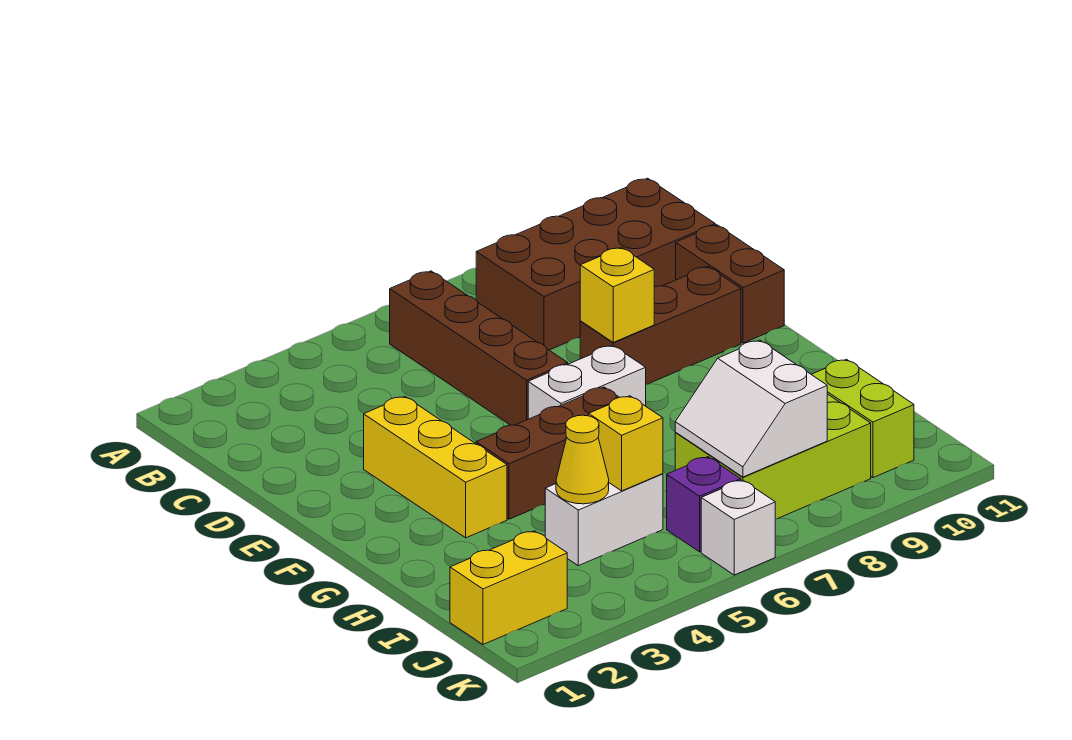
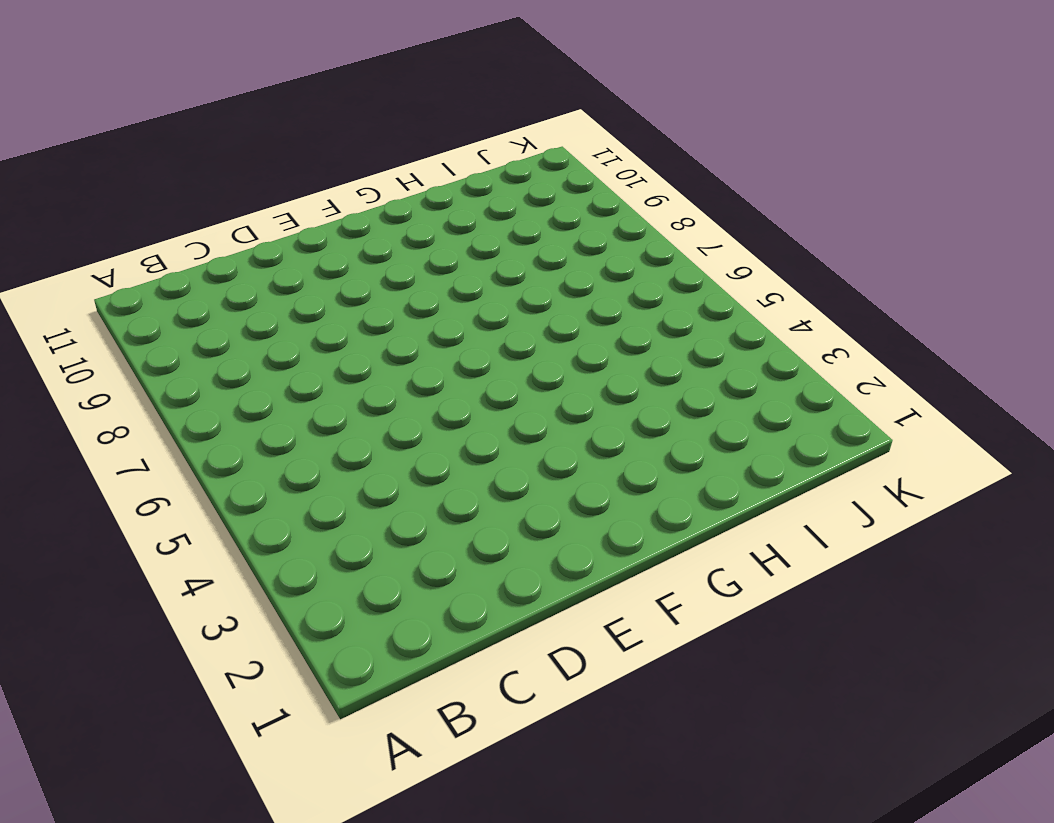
none -> brown 1x4 brick [390,271,568,425]
none -> brown 2x4 brick [476,178,715,350]
none -> brown 1x2 brick [676,225,784,343]

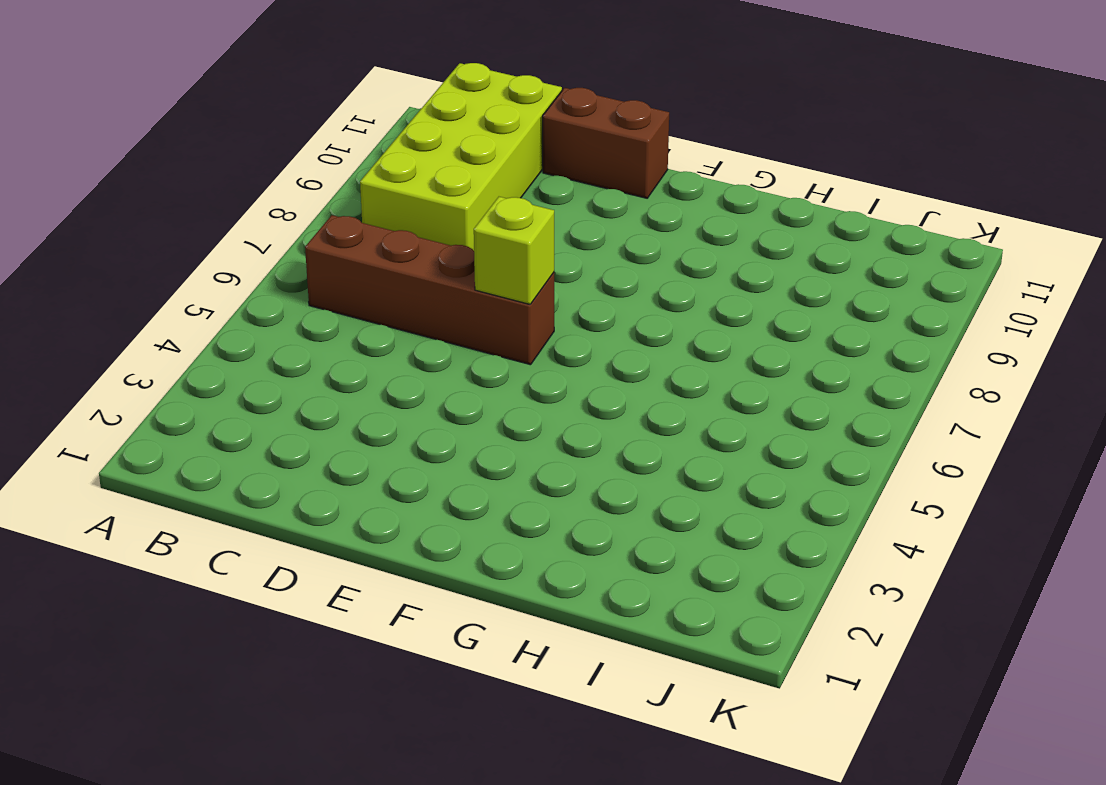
lime 2x4 brick [360,63,562,250] -> brown 2x4 brick [476,178,715,350]
lime 1x1 brick [474,197,554,304] -> none
none -> yellow 1x3 brick [364,396,507,538]
none -> brown 1x3 brick [580,267,741,384]
none -> white 1x2 brick [528,345,646,419]

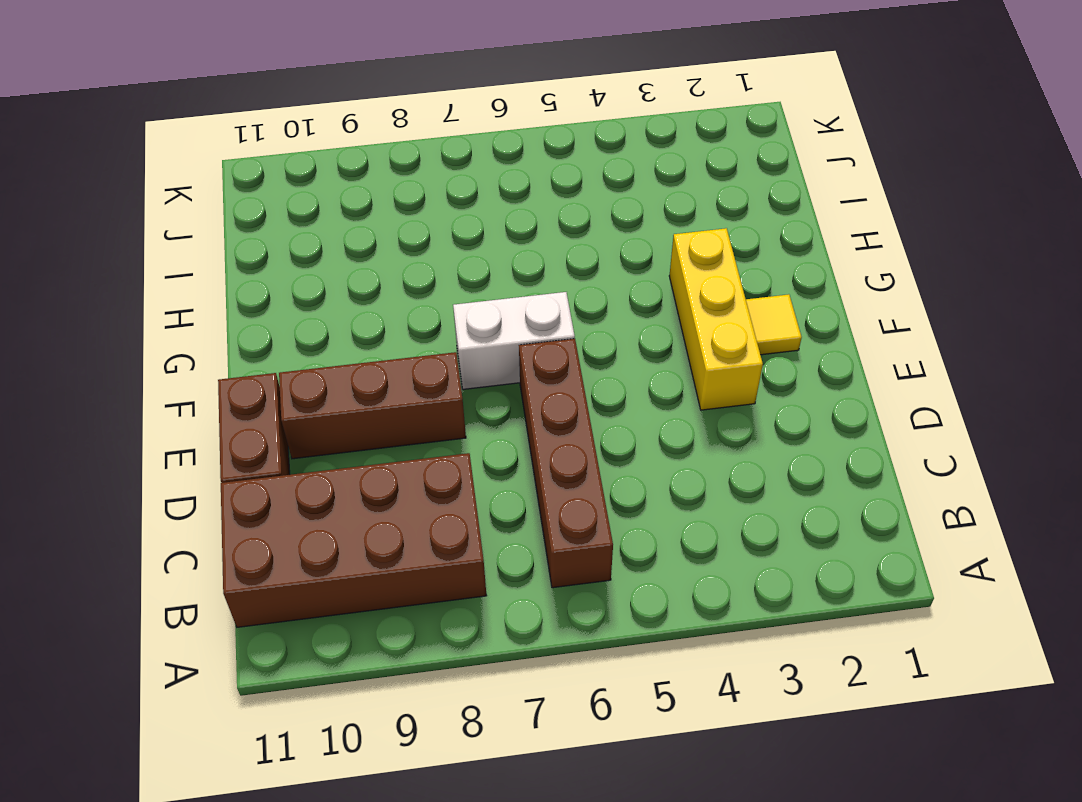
yellow 1x1 tile [746,294,802,355] -> none
none -> brown 1x3 brick [476,387,619,519]
none -> white 1x2 brick [545,474,663,566]
none -> lime 2x3 brick [675,394,871,519]

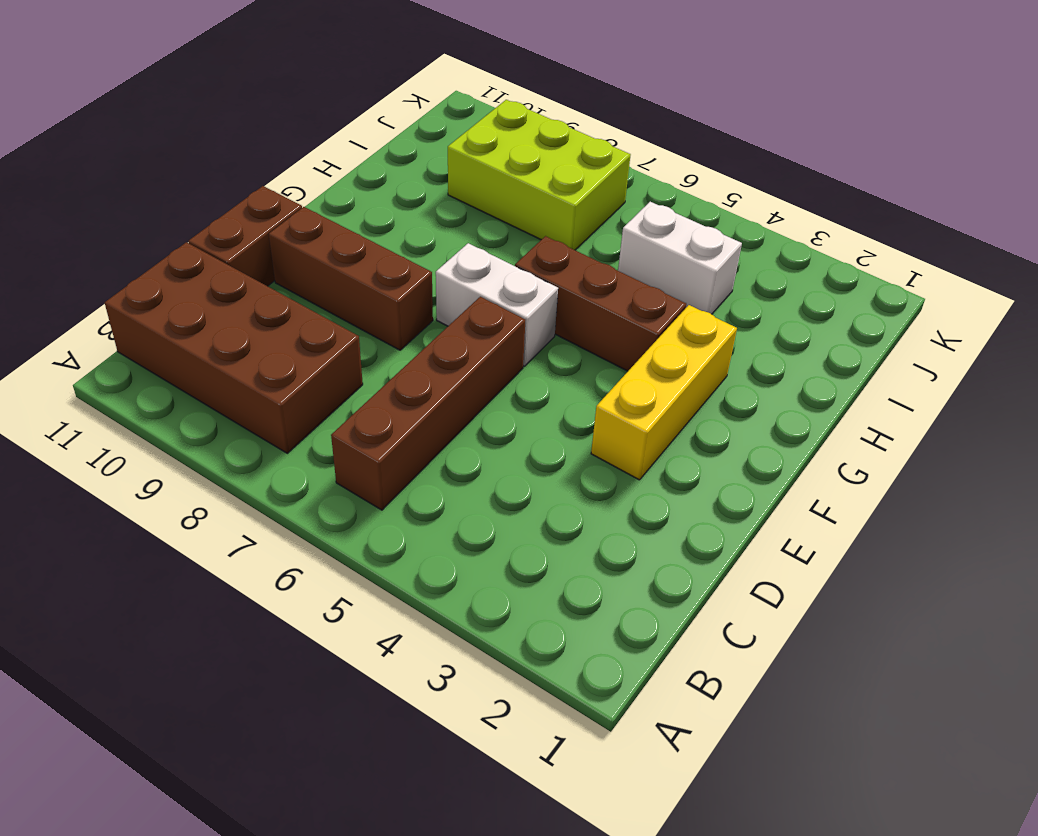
none -> lime 1x2 brick [811,359,914,478]
none -> yellow 1x2 brick [450,531,567,644]
none -> purple 1x1 brick [667,457,741,552]

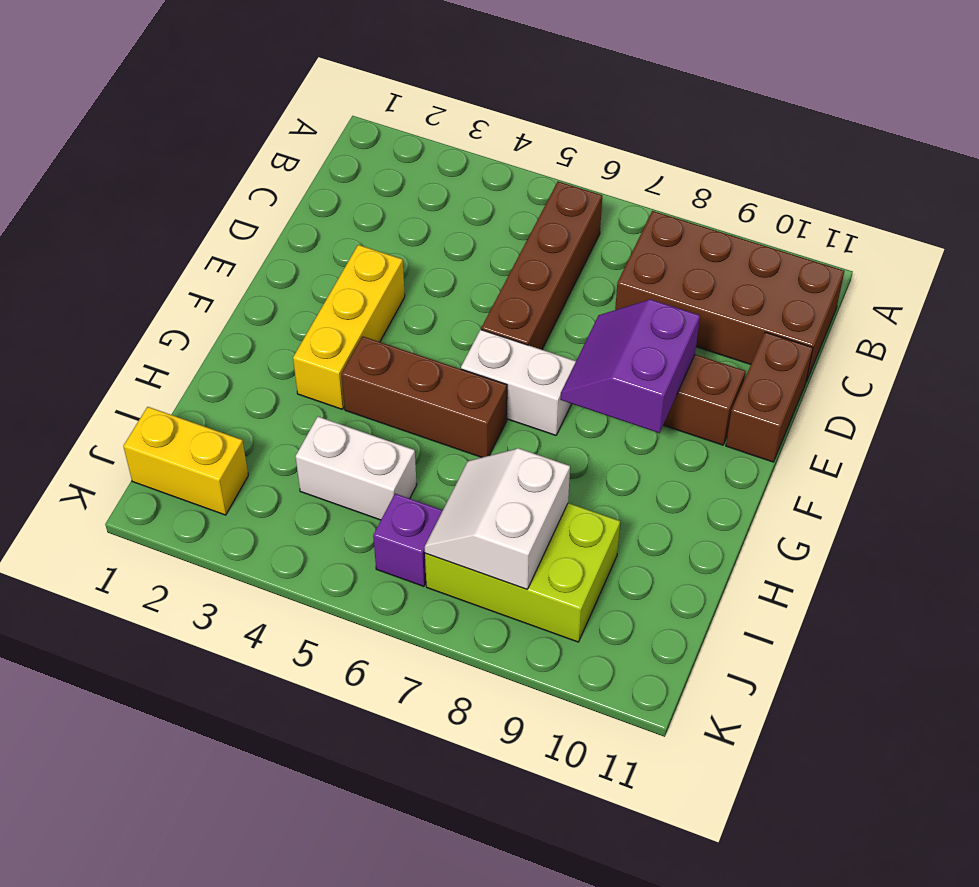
purple 2x2 slope [560,299,700,433] -> yellow 1x1 brick [580,247,654,342]
none -> lime 1x2 brick [811,359,914,478]
none -> white 1x1 brick [701,480,775,575]
none -> yellow 1x1 cone [556,415,609,504]

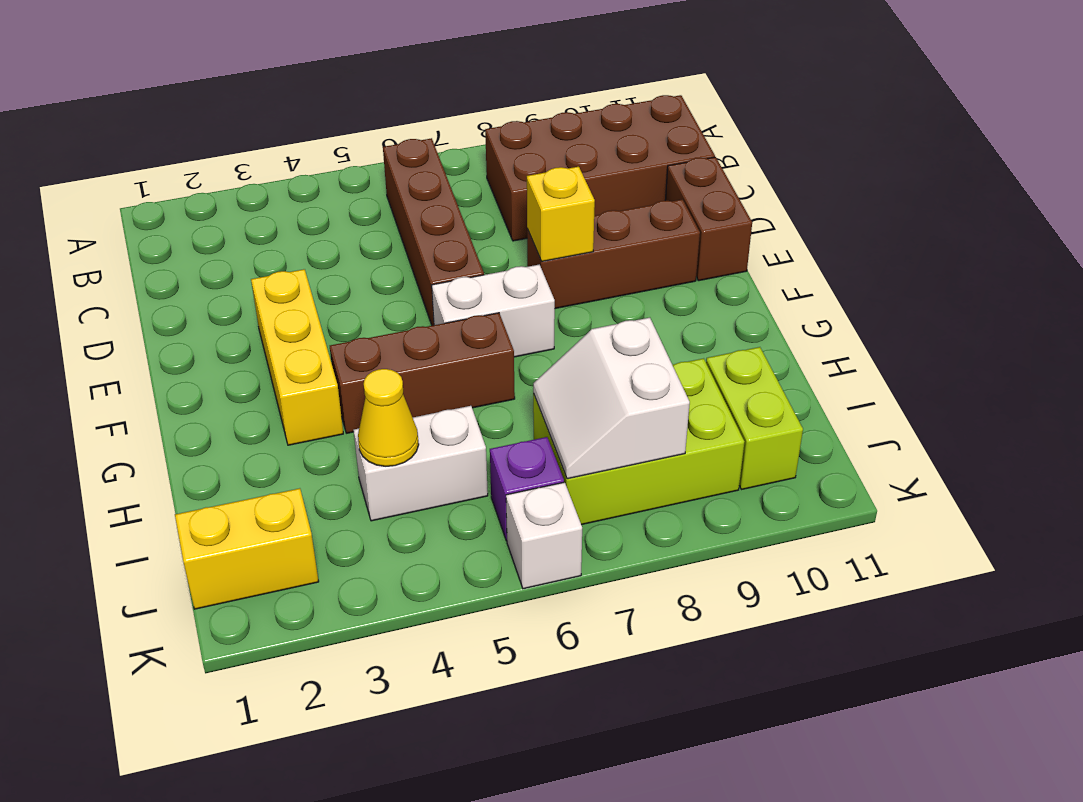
none -> yellow 1x1 brick [589,396,663,491]

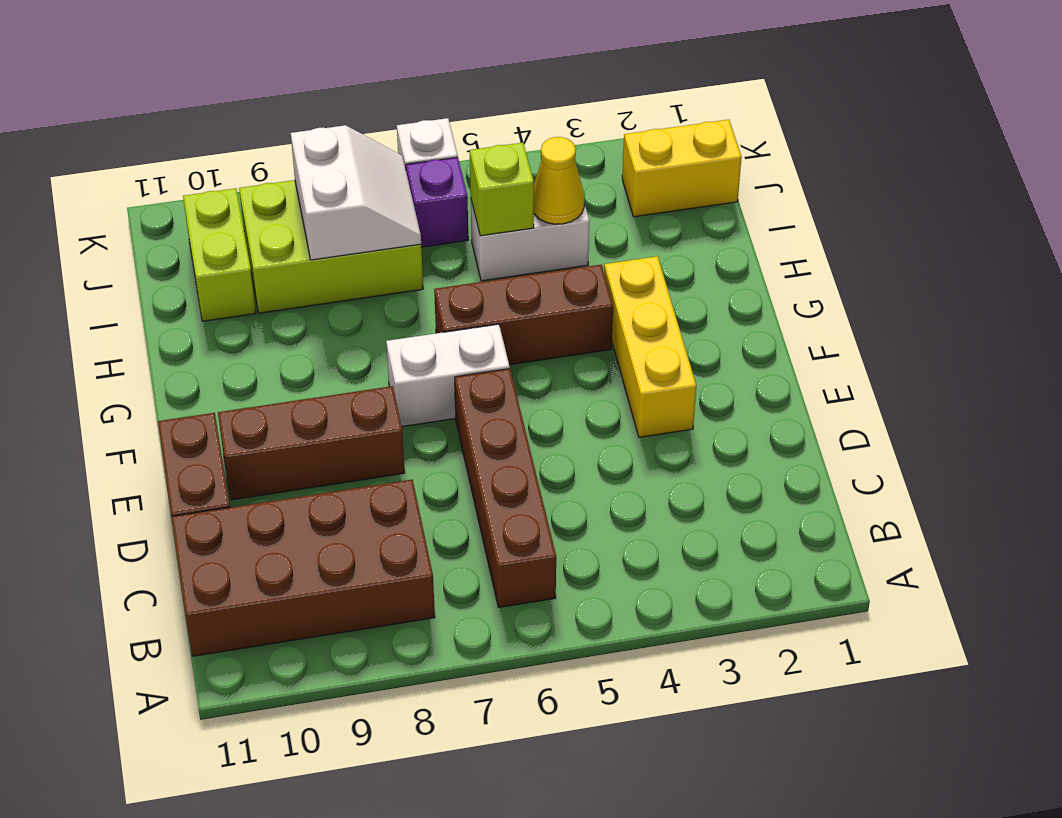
lime 1x1 brick [470,143,534,236] -> yellow 1x1 brick [589,396,663,491]
none -> yellow 1x1 brick [580,247,654,342]

